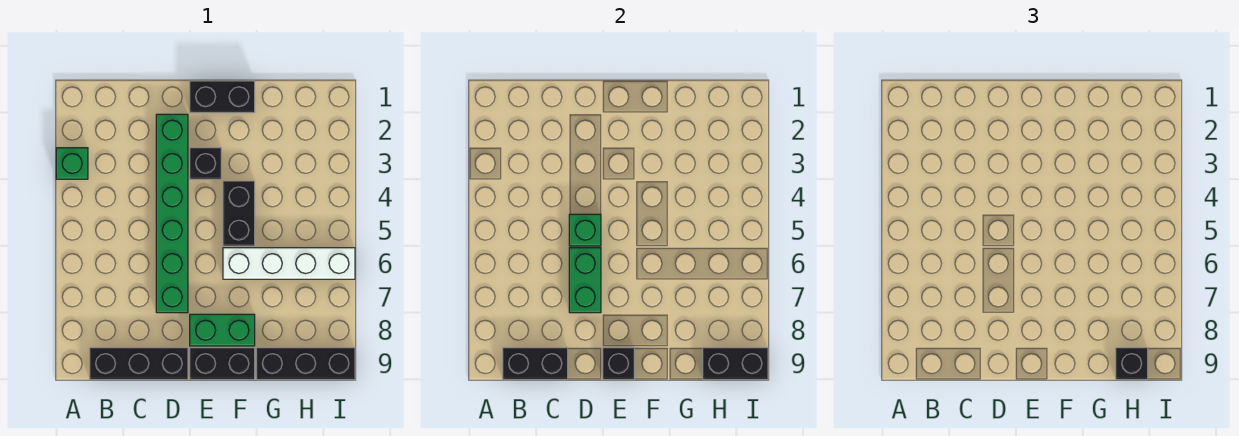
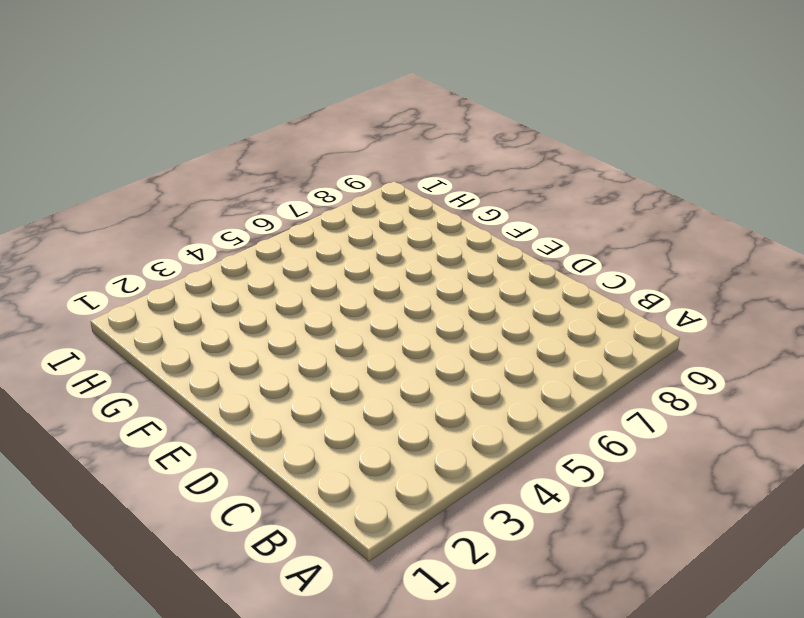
none -> green 1x1 brick [56,148,88,179]
none -> black 1x3 brick [90,348,188,380]
none -> green 1x6 brick [156,114,188,313]

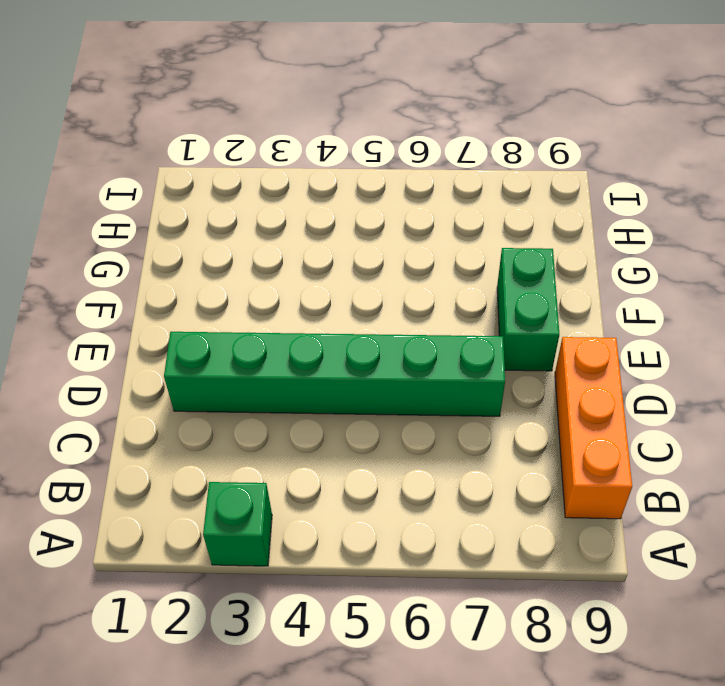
orange 1x3 brick [555,337,632,519] -> black 1x3 brick [90,348,188,380]
none -> black 1x2 brick [190,81,255,113]
none -> black 1x1 brick [190,148,221,179]
none -> black 1x2 brick [190,348,255,380]

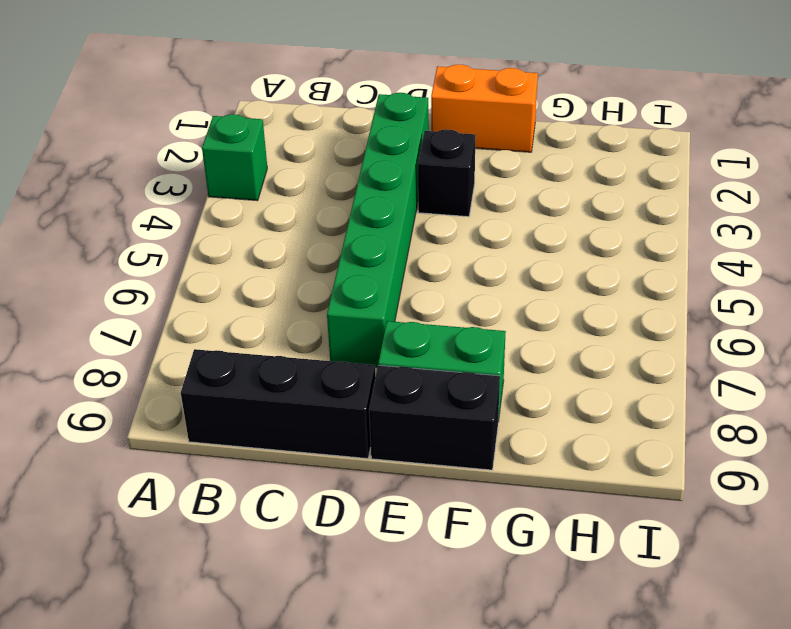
orange 1x2 brick [431,65,538,152] -> black 1x2 brick [190,81,255,113]
none -> black 1x2 brick [223,181,255,246]
none -> white 1x4 brick [223,248,355,279]
none -> black 1x3 brick [256,348,355,380]

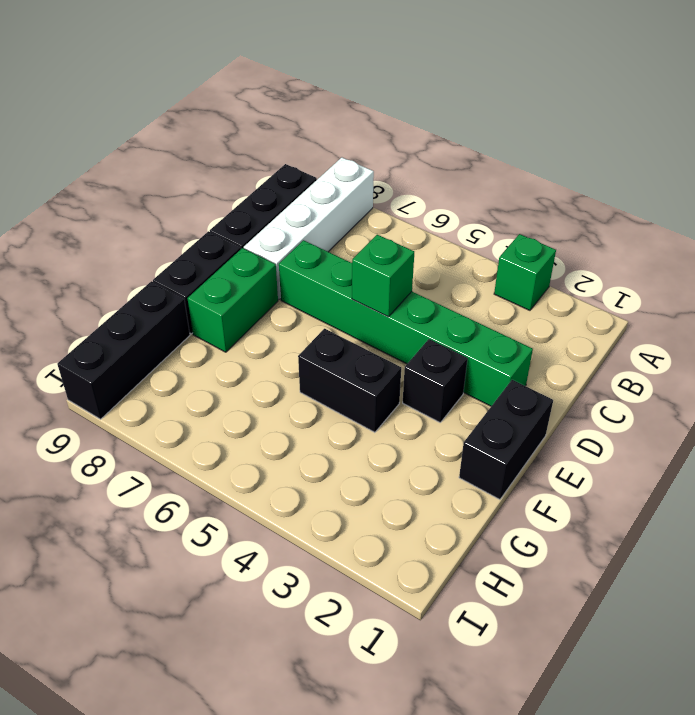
white 1x4 brick [244,157,374,299] -> white 1x4 brick moved to [223,248,355,279]
none -> black 1x2 brick [503,348,568,380]
none -> green 1x2 brick [569,248,601,313]
none -> black 1x1 brick [603,348,634,380]

